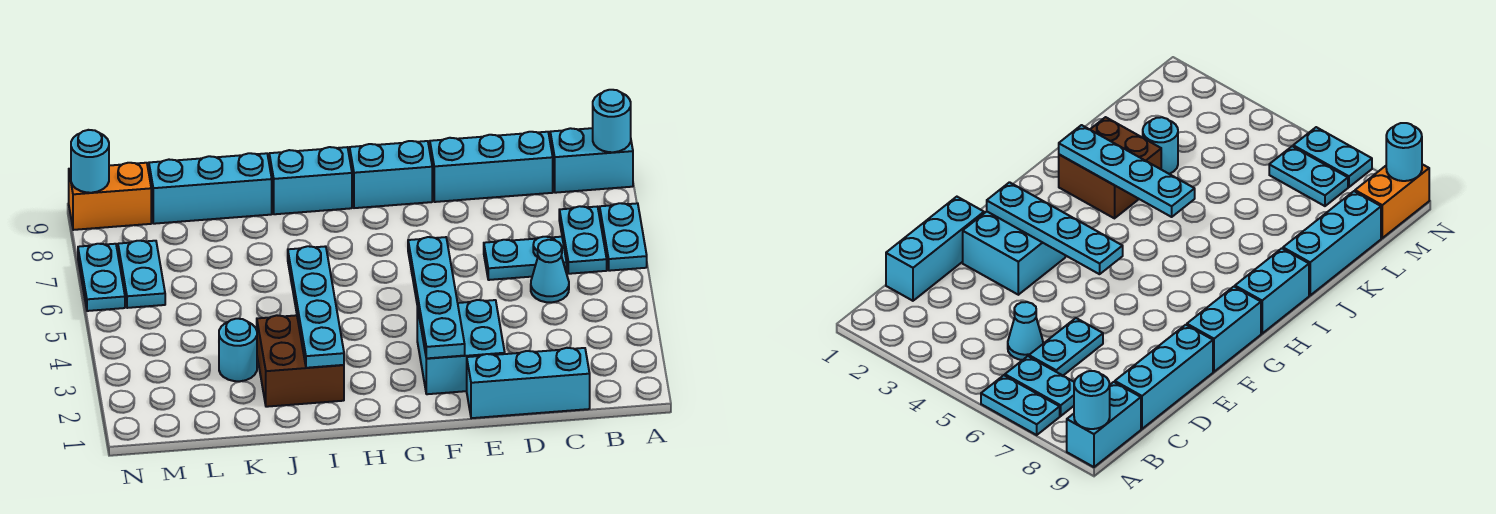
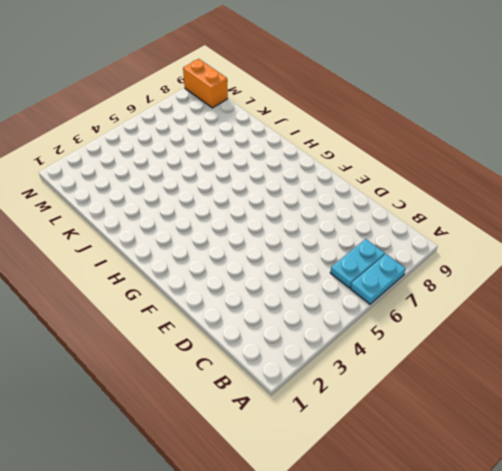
none -> cyan 1x2 brick [550,128,633,193]
none -> cyan 1x3 brick [467,348,590,418]
none -> cyan 1x1 cone [531,240,569,302]

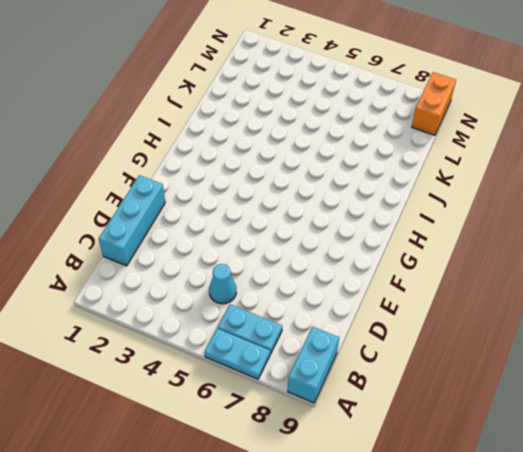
none -> cyan 1x2 plate [484,237,567,280]
none -> cyan 1x3 brick [430,132,553,202]
none -> cyan 2x2 brick [417,300,505,394]

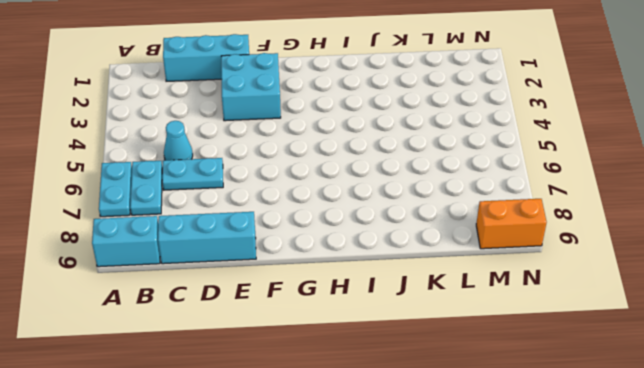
none -> cyan 1x2 brick [350,141,432,208]
none -> cyan 1x2 brick [269,147,352,214]
none -> brown 2x2 brick [257,315,344,407]

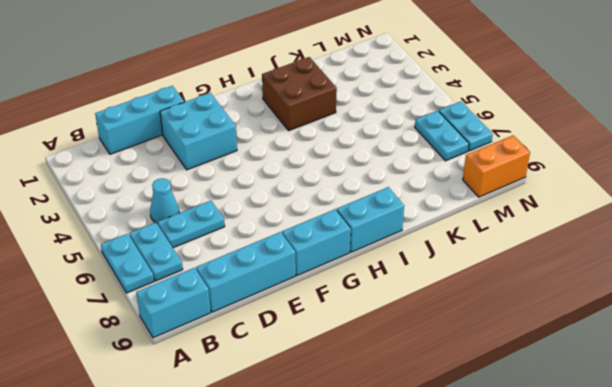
none -> cyan 1x3 brick [149,153,272,224]
none -> cyan 1x1 round brick [219,319,257,381]
none -> cyan 1x1 round brick [593,90,631,152]

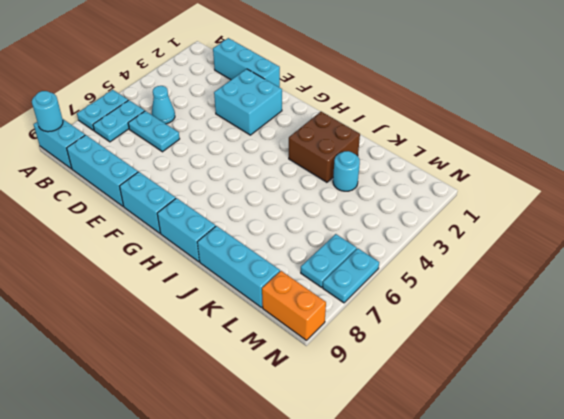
none -> cyan 1x4 plate [408,237,465,358]
none -> cyan 1x4 plate [288,246,344,368]
none -> cyan 1x1 round brick [71,130,109,193]

